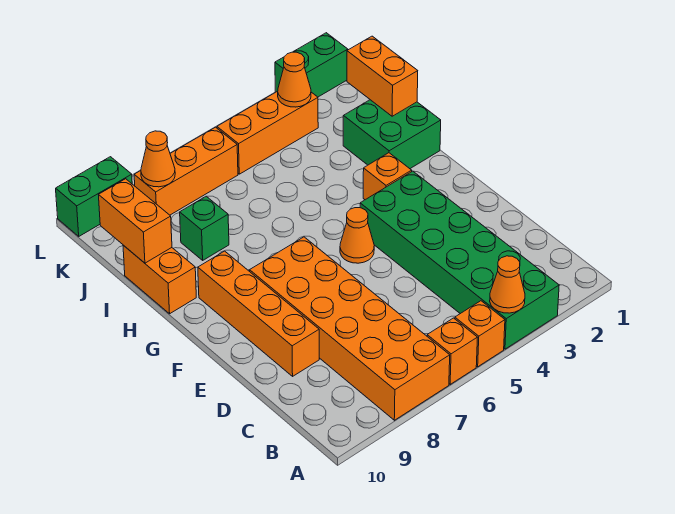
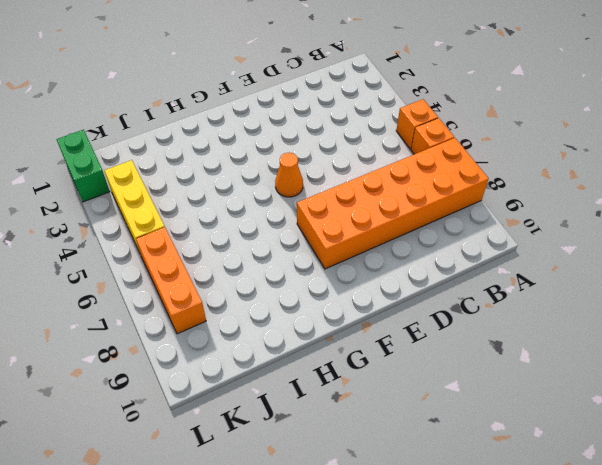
yellow 1x3 brick [104,160,165,257] -> orange 1x3 brick [217,91,318,174]
none -> green 2x6 brick [360,171,559,349]
none -> orange 1x4 brick [198,251,319,376]
none -> orange 1x1 brick [363,153,412,200]

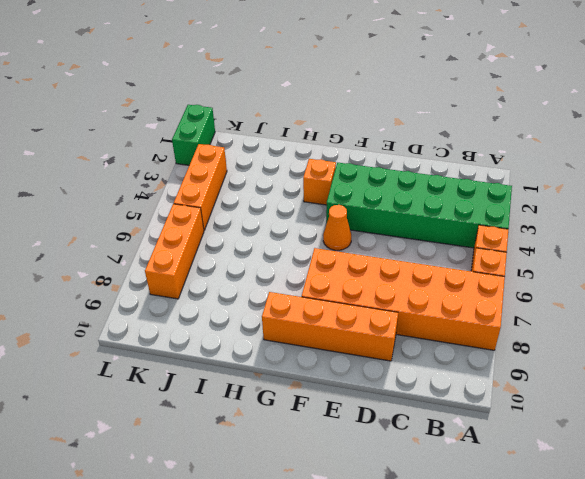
none -> green 2x2 brick [343,100,441,169]
none -> orange 1x2 brick [123,245,196,314]
none -> green 1x1 brick [180,196,229,260]

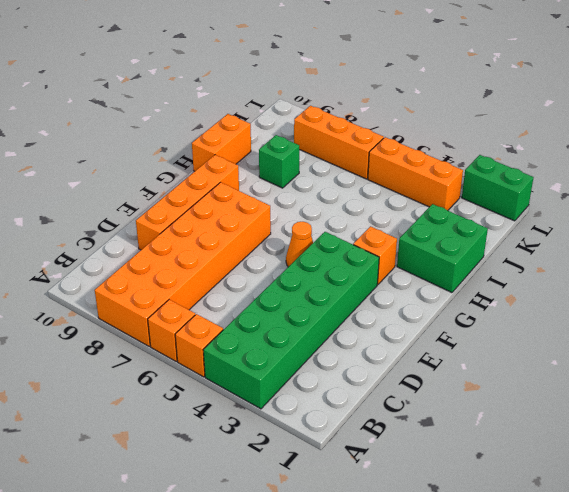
none -> green 1x2 brick [56,157,132,236]
none -> orange 1x1 cone [490,256,525,313]
none -> orange 1x2 brick [347,36,418,116]

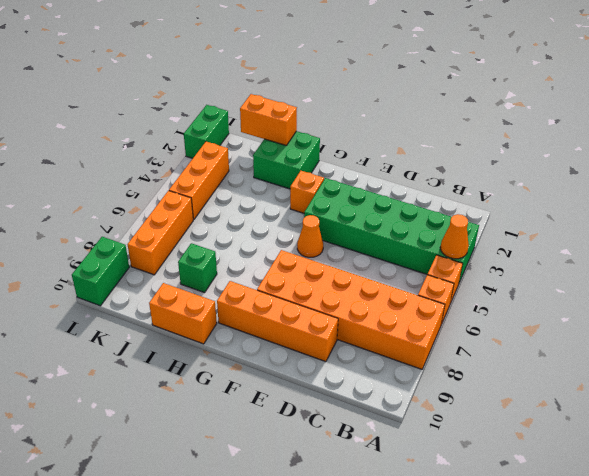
none -> orange 1x2 brick [99,179,172,263]
none -> orange 1x1 cone [278,52,311,107]
none -> orange 1x1 cone [141,131,175,187]

